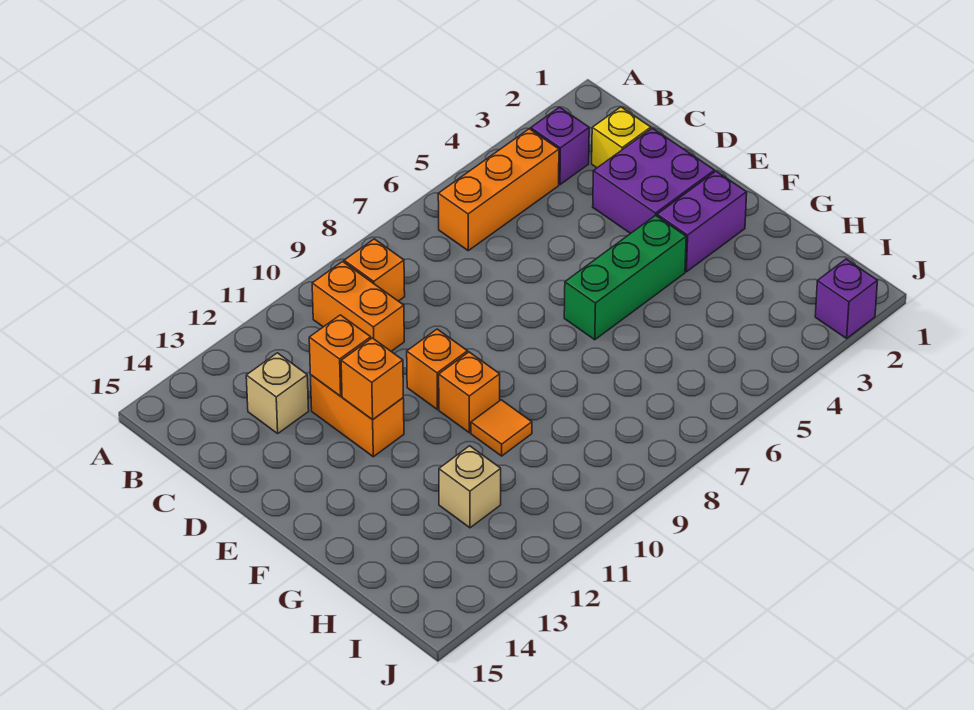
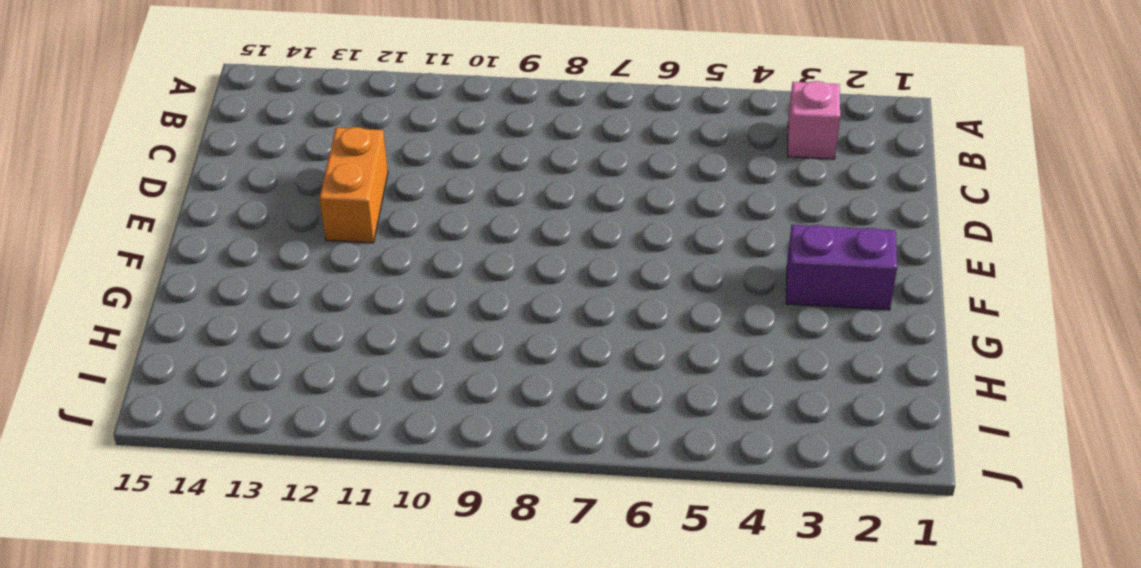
pink 1x1 brick [788,81,840,159] -> purple 1x1 brick [531,107,589,185]
none -> orange 1x3 brick [438,129,559,251]
none -> orange 1x1 brick [344,239,405,301]
none -> orange 1x2 brick [312,262,404,351]

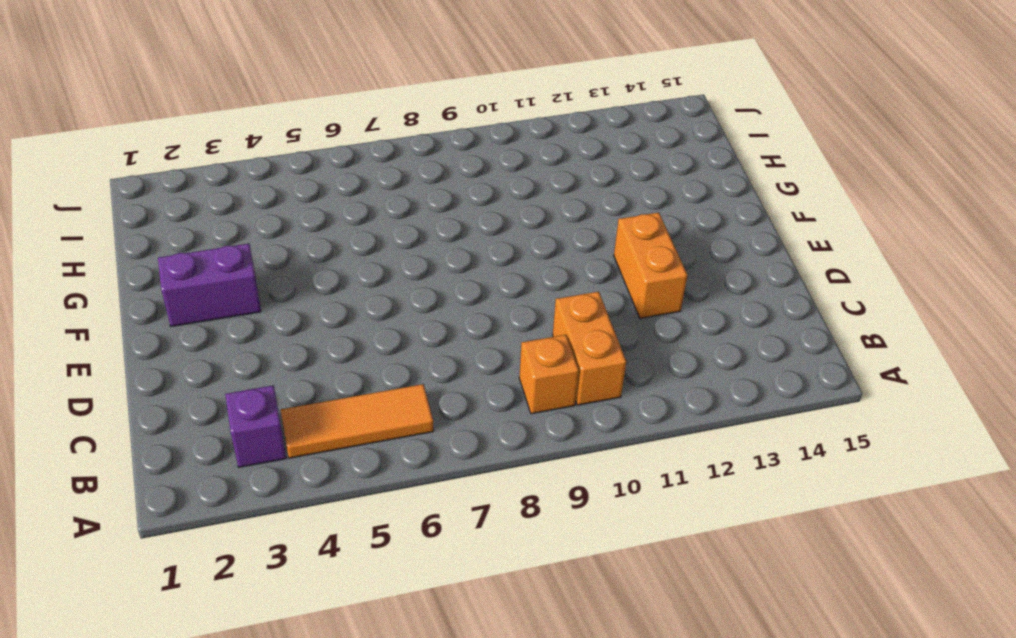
orange 1x3 tile [281,384,434,458] -> orange 1x3 brick [438,129,559,251]
none -> yellow 1x1 brick [592,107,651,168]
none -> tan 1x1 brick [246,353,309,433]
none -> purple 2x2 brick [593,128,714,233]

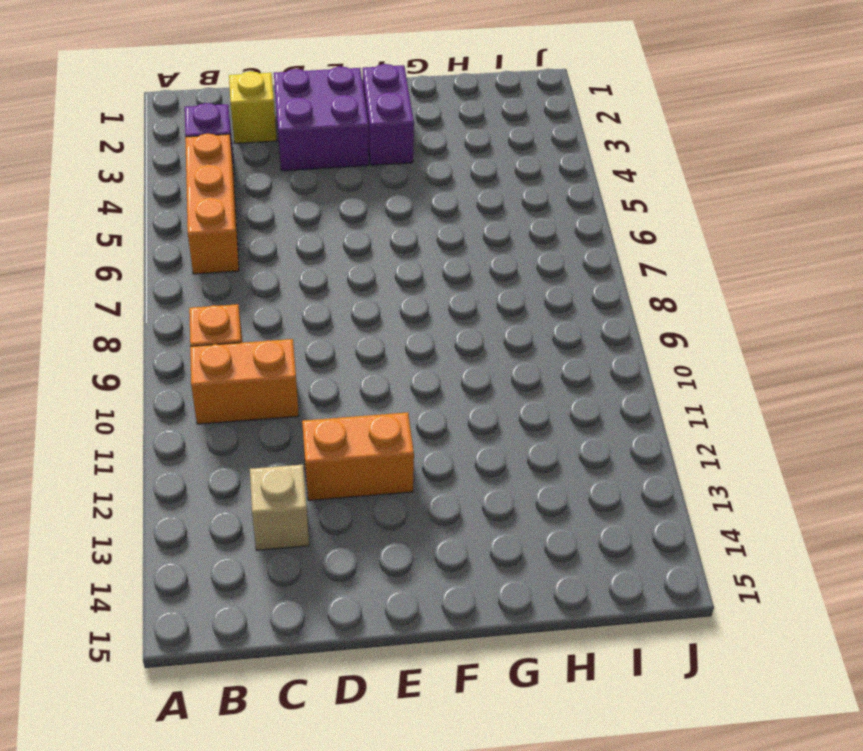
none -> orange 1x1 brick [407,329,468,409]
none -> green 1x3 brick [564,215,686,340]
none -> orange 1x1 brick [439,352,500,433]

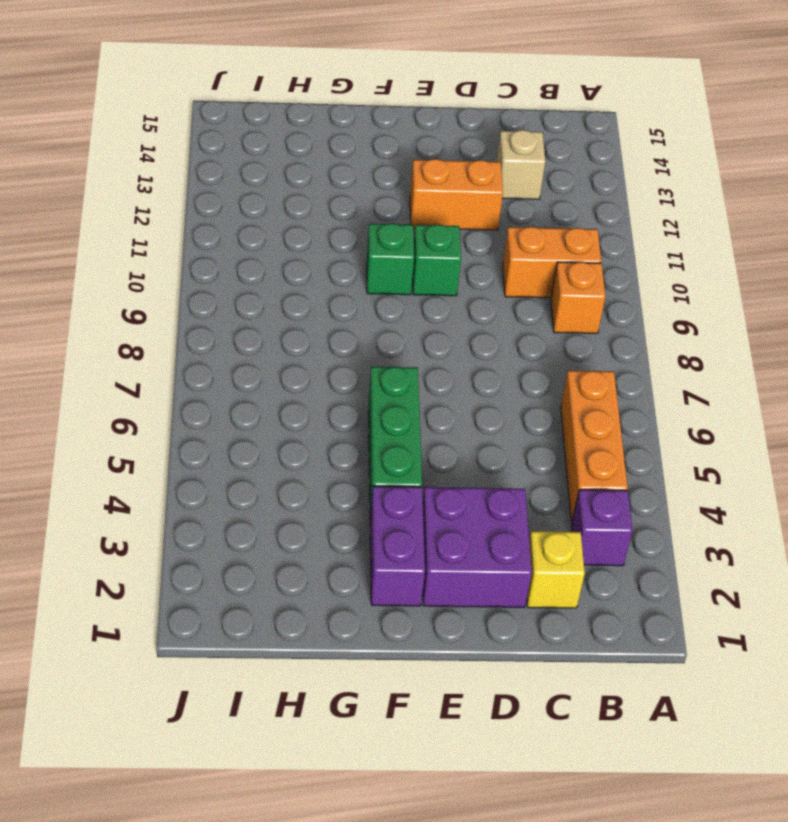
green 1x1 brick [413,224,461,296] -> orange 1x1 brick [407,329,468,409]
green 1x1 brick [367,223,414,295] -> orange 1x1 brick [439,352,500,433]
none -> orange 1x1 tile [471,400,532,456]
none -> tan 1x1 brick [439,446,501,528]
none -> purple 1x1 brick [815,259,877,338]

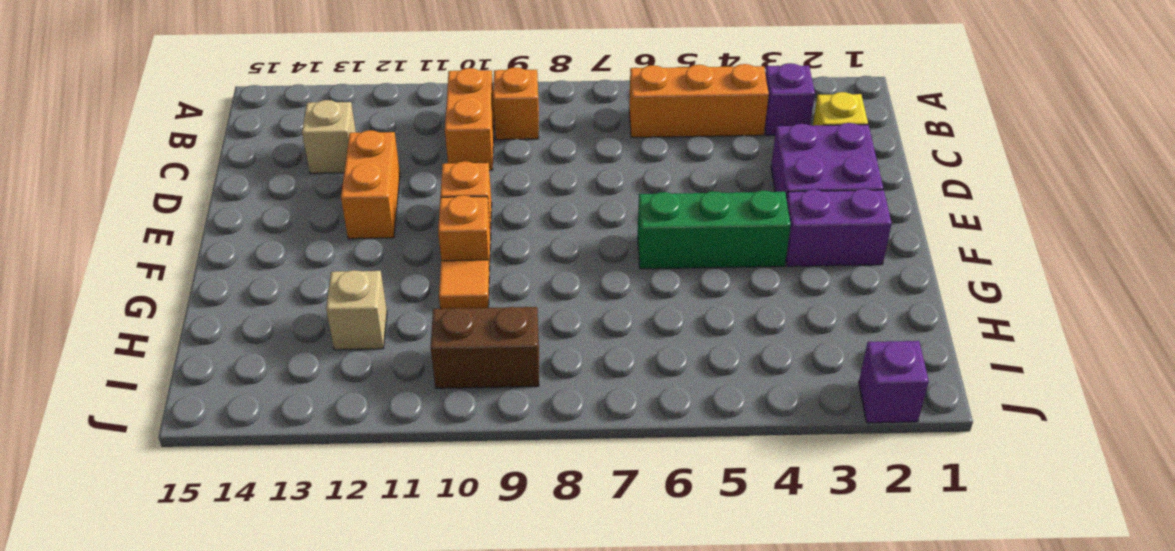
brown 1x2 brick [431,307,539,388] -> none
none -> orange 1x1 brick [309,315,371,396]
none -> orange 1x1 brick [341,338,403,419]

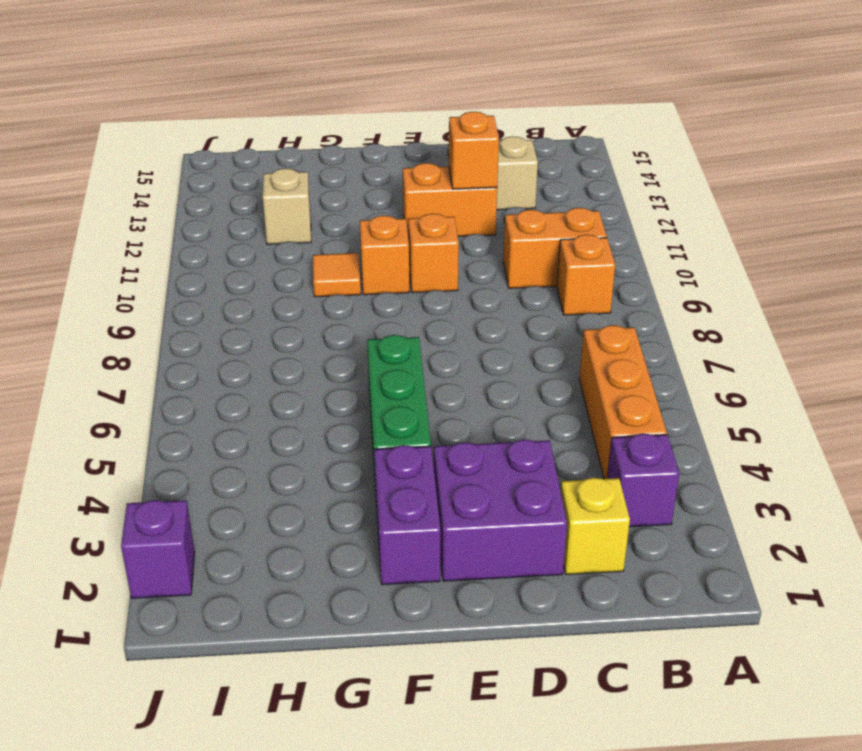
none -> orange 1x1 brick [341,338,403,419]

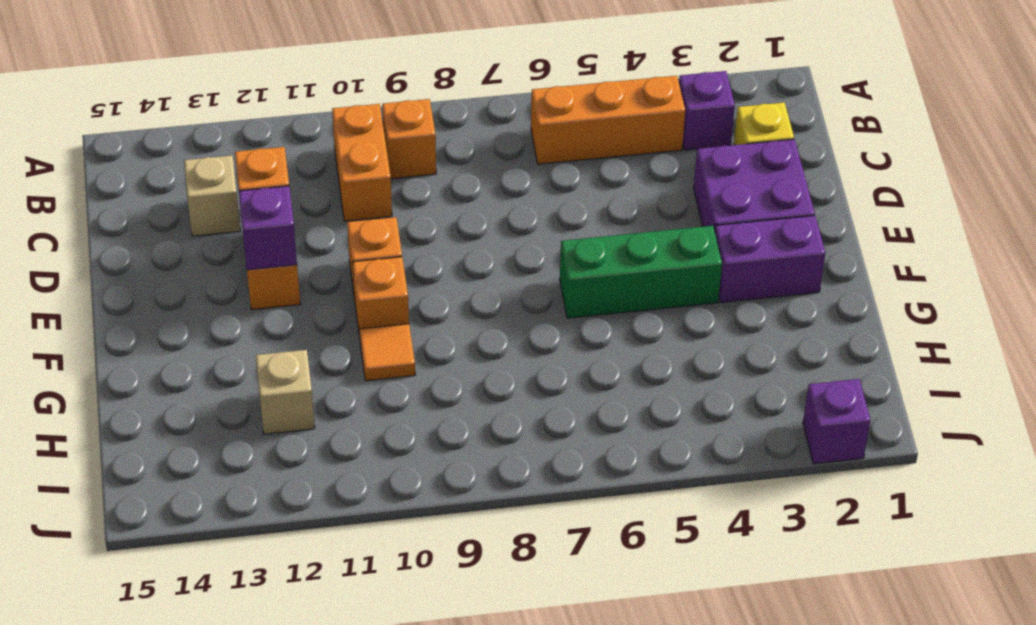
purple 1x1 brick [239,186,297,270] -> orange 1x1 brick [341,338,403,419]

